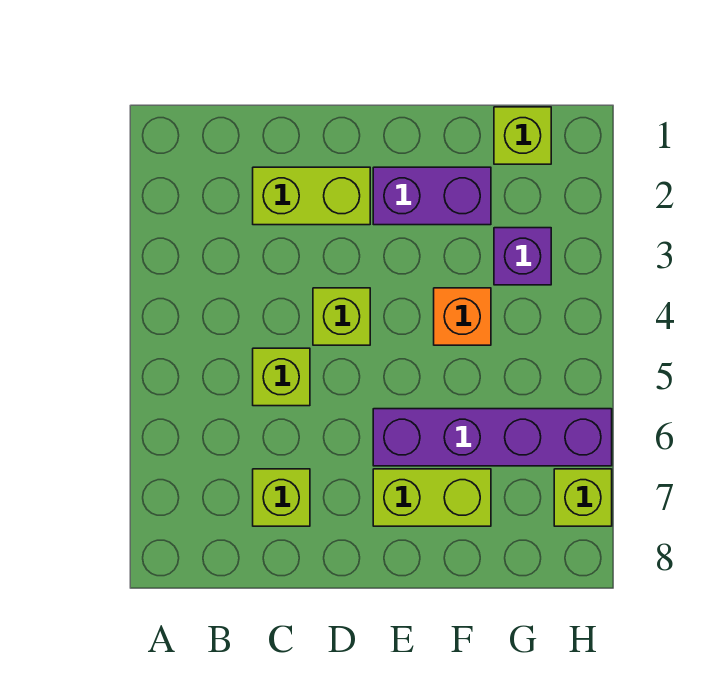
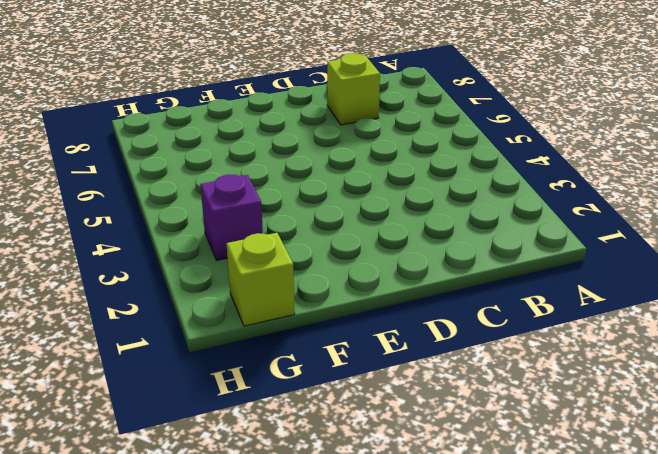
none -> lime 1x2 brick [253,167,370,225]
none -> lime 1x1 brick [253,348,310,406]

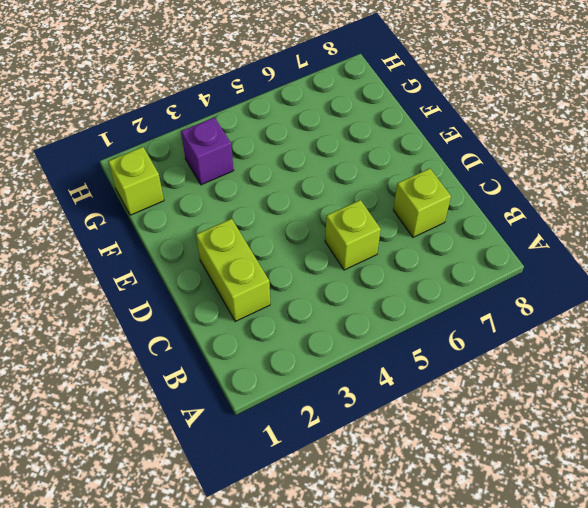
none -> lime 1x1 brick [313,288,370,345]
none -> purple 1x2 brick [373,167,491,225]

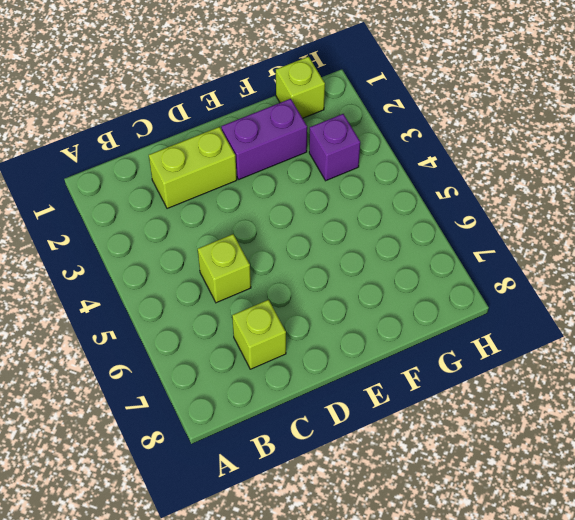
none -> lime 1x1 brick [313,288,370,345]
none -> purple 1x4 brick [373,409,612,466]

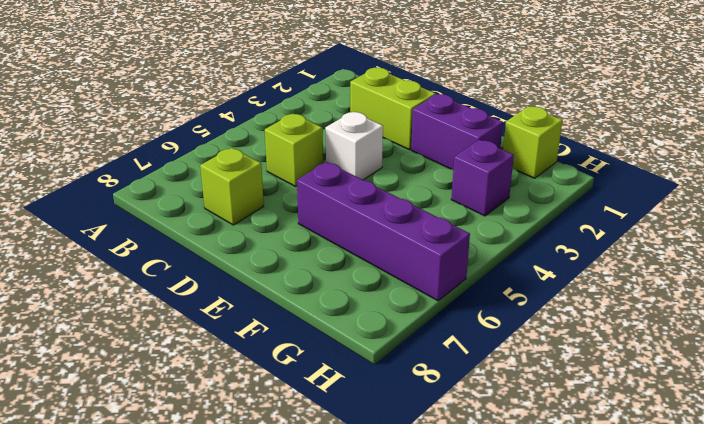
white 1x1 brick [325,112,383,180] -> lime 1x1 brick [313,288,370,345]
none -> lime 1x2 brick [373,469,491,526]
none -> orange 1x1 brick [434,288,491,345]

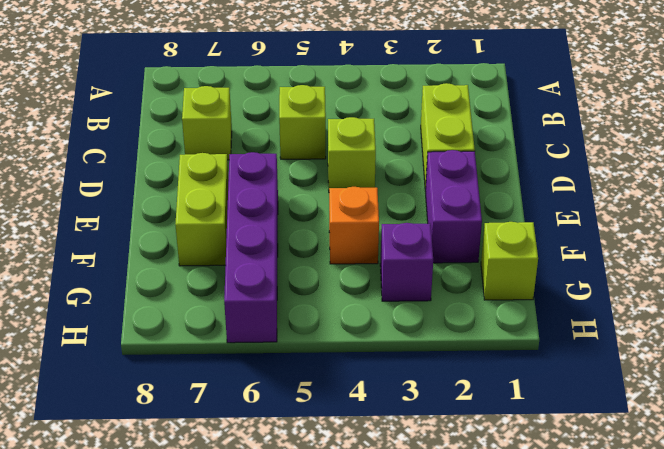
none -> lime 1x1 brick [554,469,612,526]

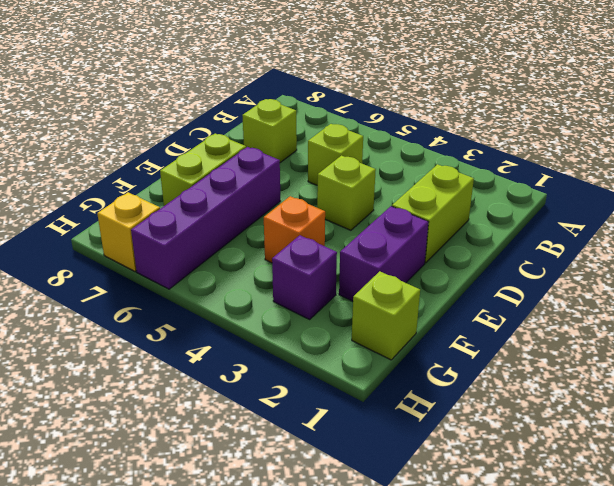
yellow 1x1 brick [97,192,160,271] -> lime 1x1 brick [554,469,612,526]

